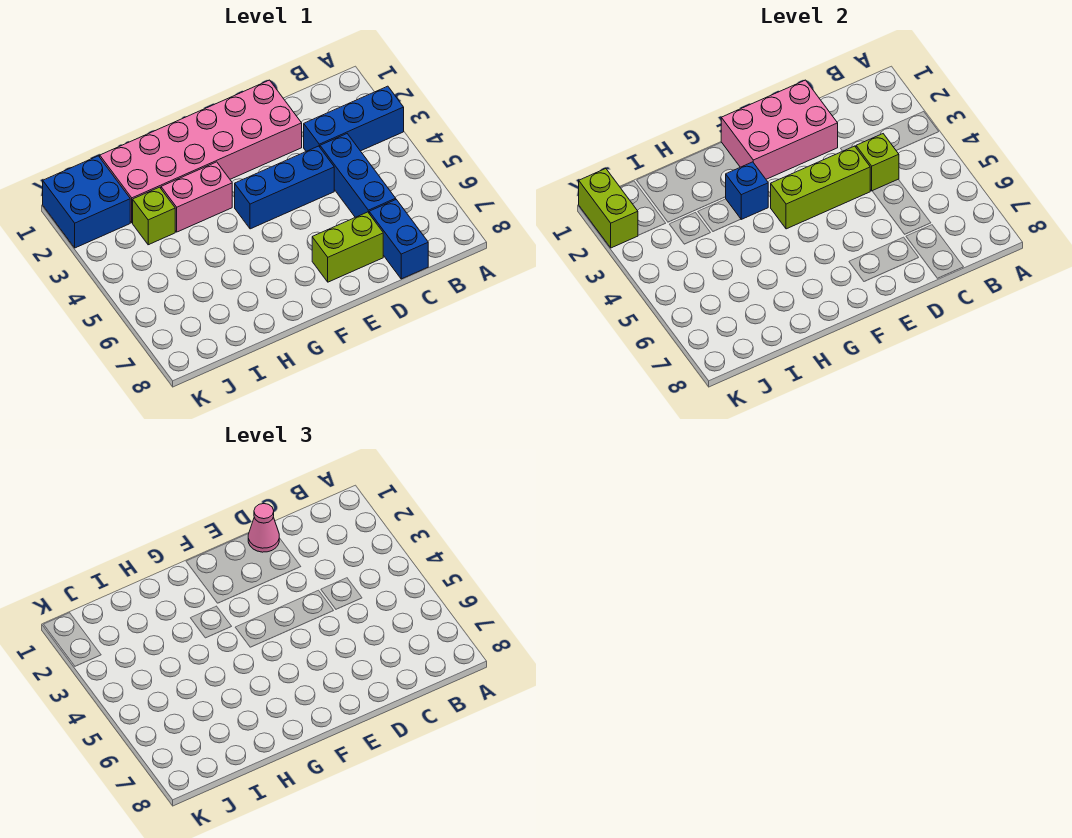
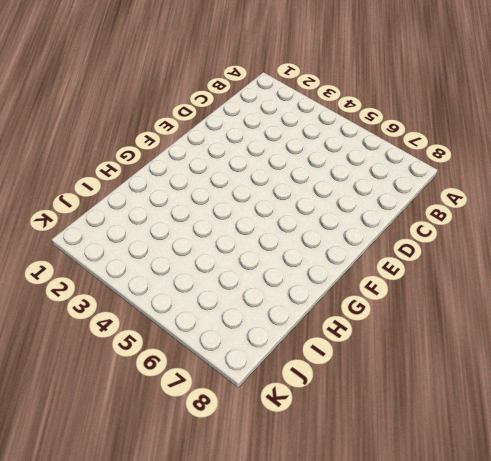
none -> blue 1x3 brick [304,86,404,151]
none -> blue 1x3 brick [320,134,396,217]
none -> blue 1x2 brick [369,200,428,279]

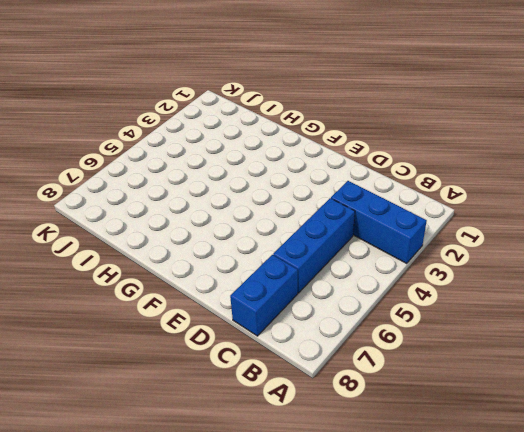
none -> pink 2x6 brick [100,80,302,223]
none -> blue 1x3 brick [235,146,334,229]
none -> lime 1x2 brick [312,212,383,282]

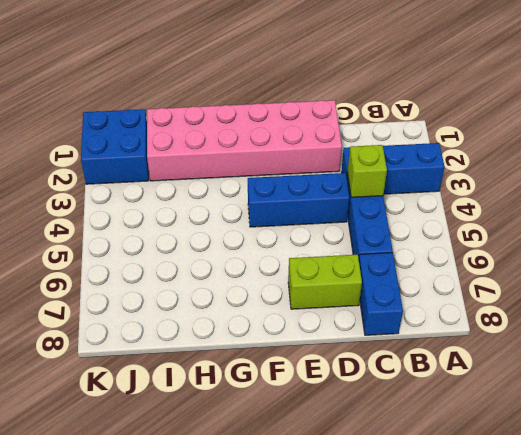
none -> pink 1x2 brick [161,162,232,232]
none -> lime 1x1 brick [133,187,175,245]
none -> pink 2x3 brick [721,80,838,179]

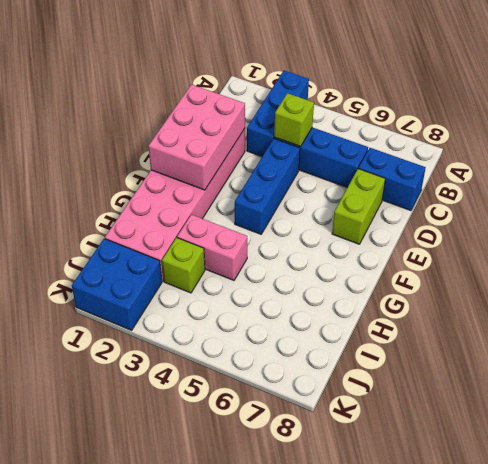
pink 1x2 brick [177,215,247,280] -> pink 1x2 brick turned to [161,162,232,232]
none -> lime 1x3 brick [771,146,870,229]
none -> blue 1x1 brick [726,162,768,219]
none -> lime 1x2 brick [579,169,638,248]

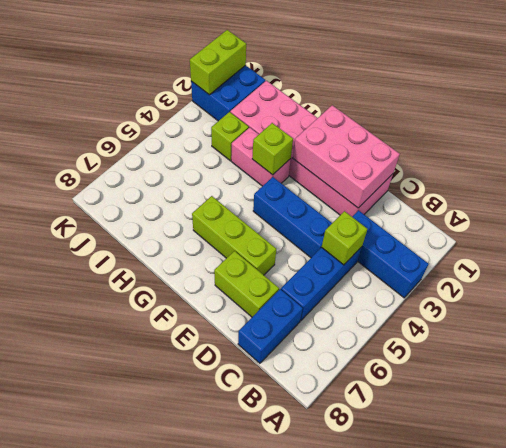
lime 1x3 brick [192,196,276,275] -> lime 1x3 brick moved to [771,146,870,229]
lime 1x1 brick [252,123,293,175] -> blue 1x1 brick [726,162,768,219]
none -> pink 1x1 cone [248,504,279,552]

